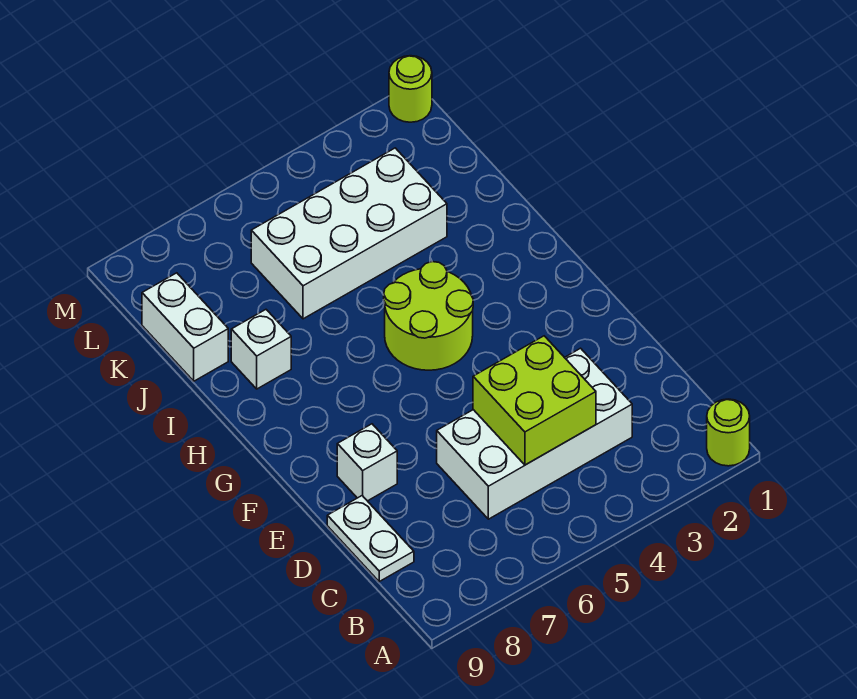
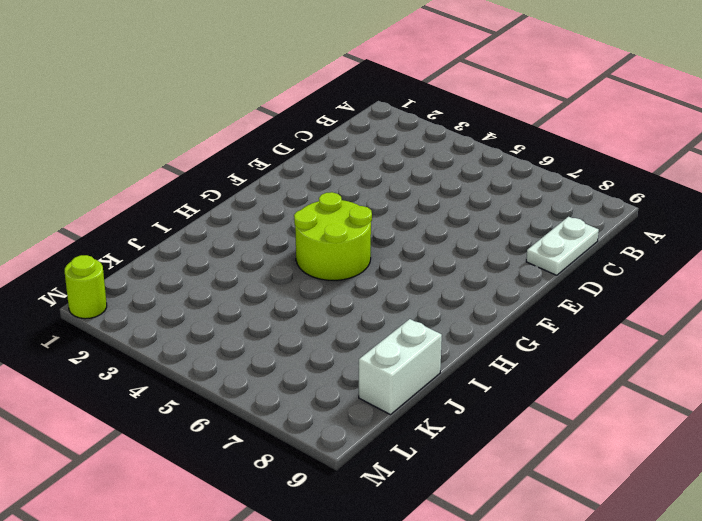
none -> lime 1x1 round brick [707,399,750,466]
none -> white 2x4 brick [437,348,632,519]

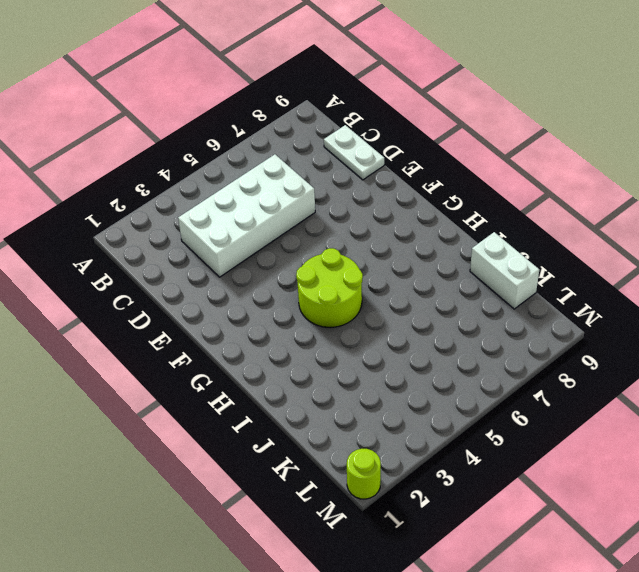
none -> lime 1x1 round brick [707,399,750,466]
none -> white 1x1 brick [337,424,397,501]

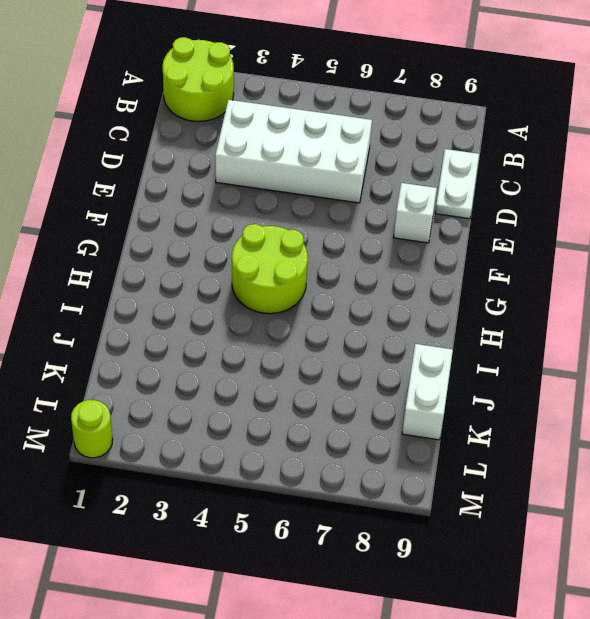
lime 2x2 round brick [163,37,234,122] -> lime 1x1 round brick [707,399,750,466]
none -> white 1x1 brick [231,310,291,389]
none -> white 2x4 brick [251,148,447,319]

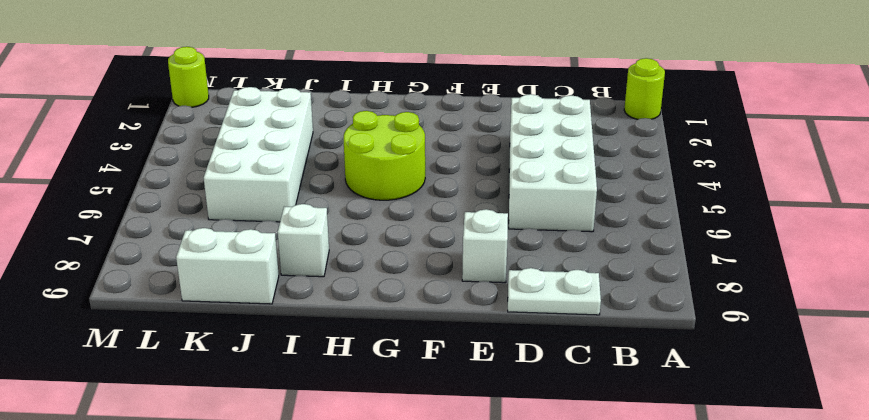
none -> lime 2x2 brick [473,336,596,465]

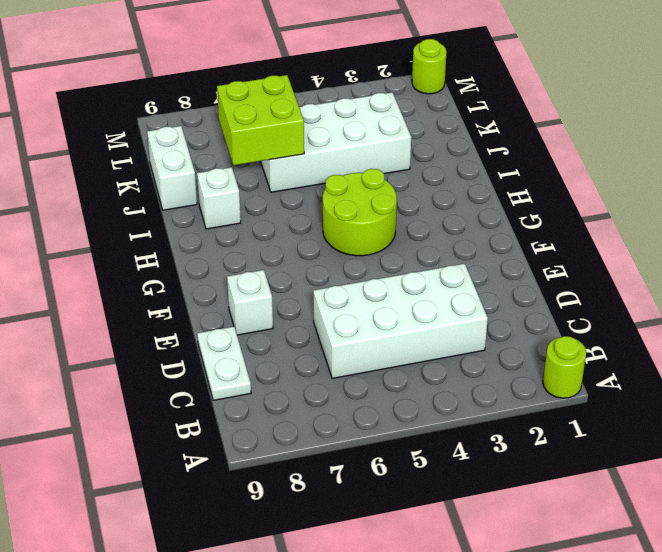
lime 2x2 brick [217,75,304,165] -> lime 2x2 brick moved to [473,336,596,465]

